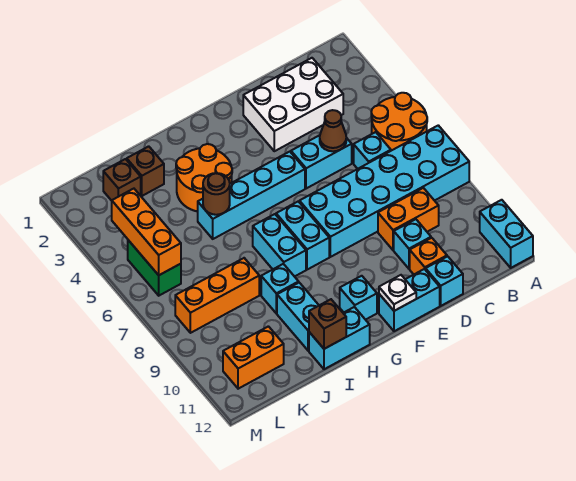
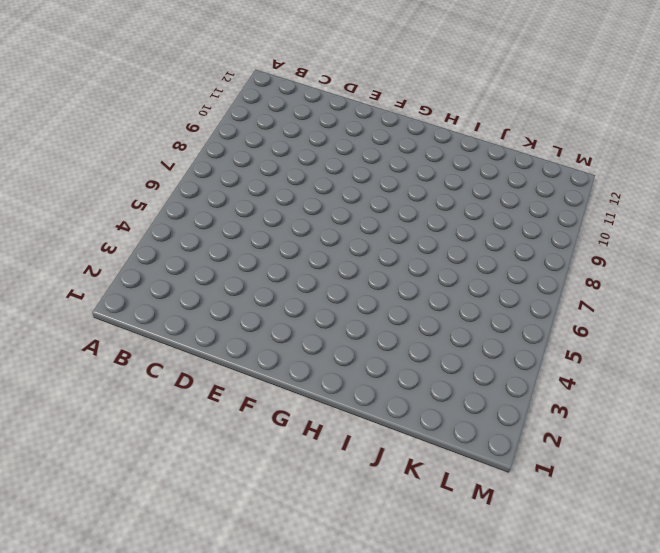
none -> orange 2x2 round brick [371,93,427,151]
none -> cyan 2x6 brick [299,125,469,257]
none -> cyan 1x2 brick [480,200,533,268]

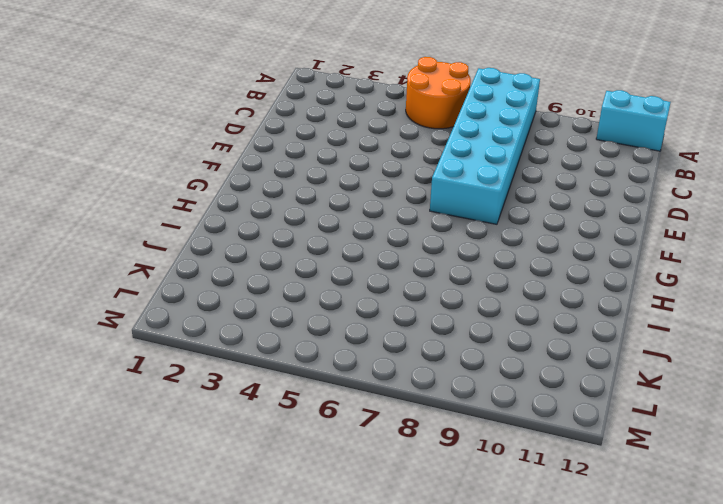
none -> white 2x3 brick [243,58,343,151]
none -> cyan 1x1 brick [354,132,391,169]
none -> orange 1x2 brick [378,188,439,250]

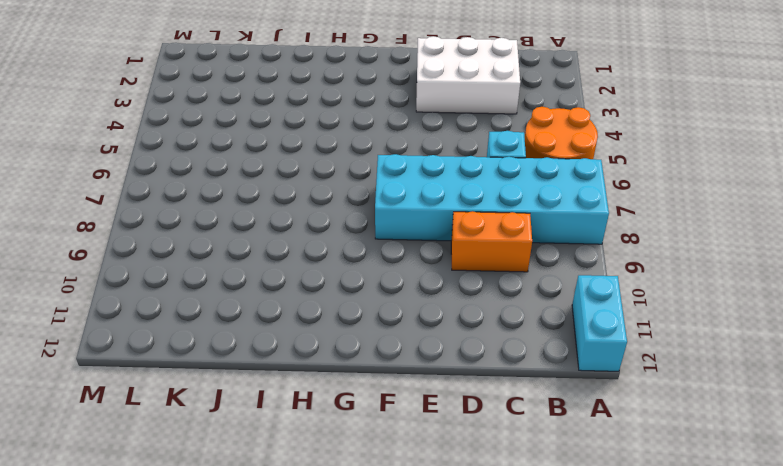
none -> cyan 1x2 brick [291,135,352,189]
none -> cyan 1x1 brick [394,219,431,269]
none -> orange 1x1 brick [410,238,447,274]

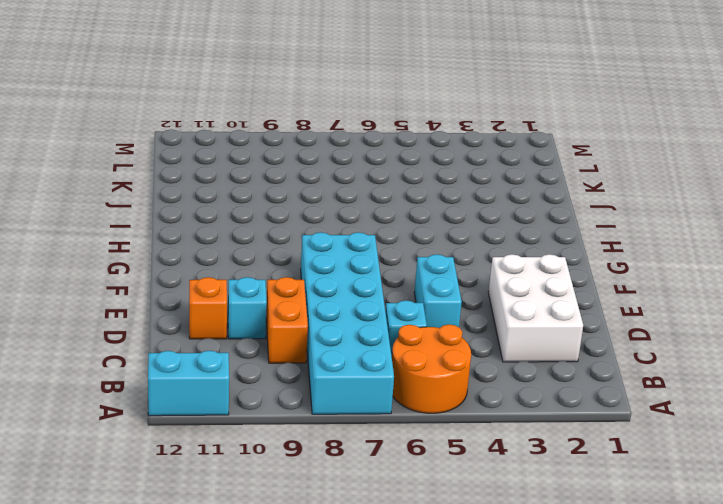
none -> cyan 1x1 brick [426,256,463,306]
none -> cyan 1x2 brick [379,269,440,331]
none -> cyan 1x4 brick [198,152,305,239]

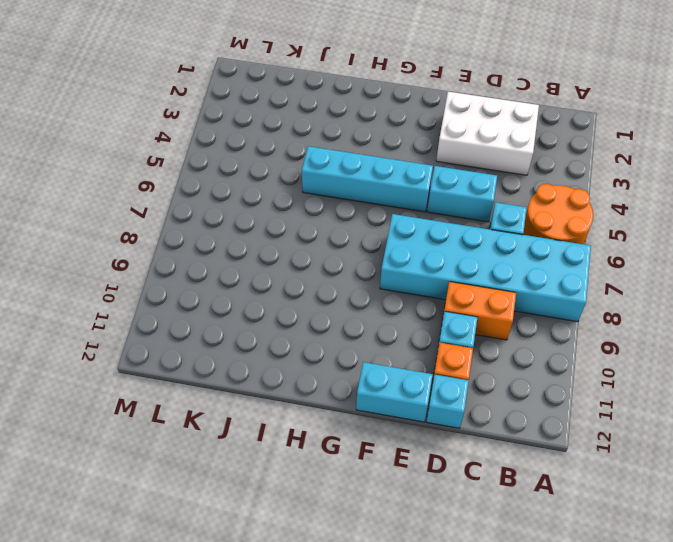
none -> cyan 1x2 brick [480,200,533,268]
none -> cyan 1x2 brick [276,201,329,270]
none -> cyan 1x1 brick [340,276,377,320]

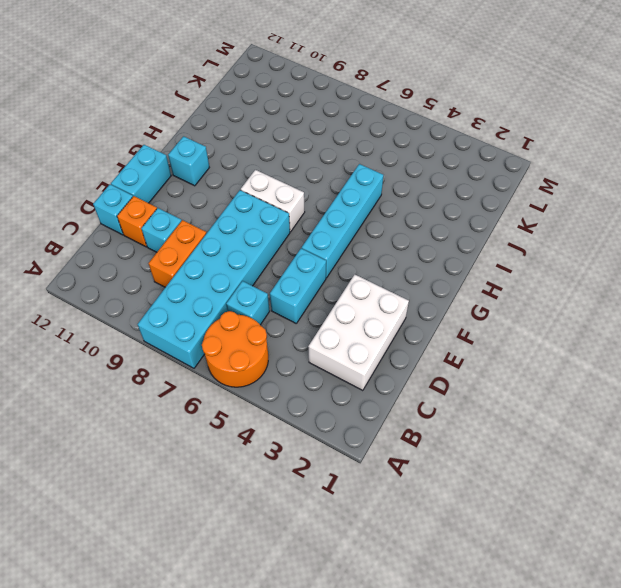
white 1x2 brick [241,170,305,232] -> cyan 1x2 brick [276,201,329,270]
none -> cyan 1x2 brick [480,200,533,268]
none -> orange 2x2 round brick [176,144,232,211]
none -> cyan 1x2 brick [253,214,306,277]

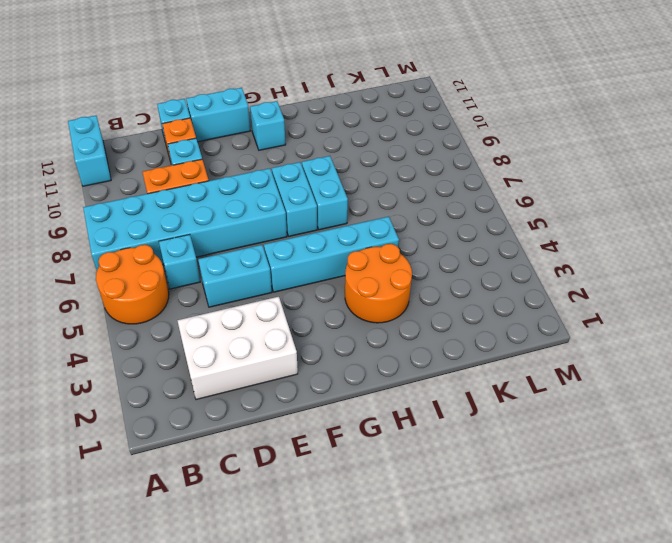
none -> cyan 1x2 brick [309,307,370,369]
none -> cyan 1x1 brick [261,264,299,313]
none -> cyan 1x2 brick [277,283,319,351]

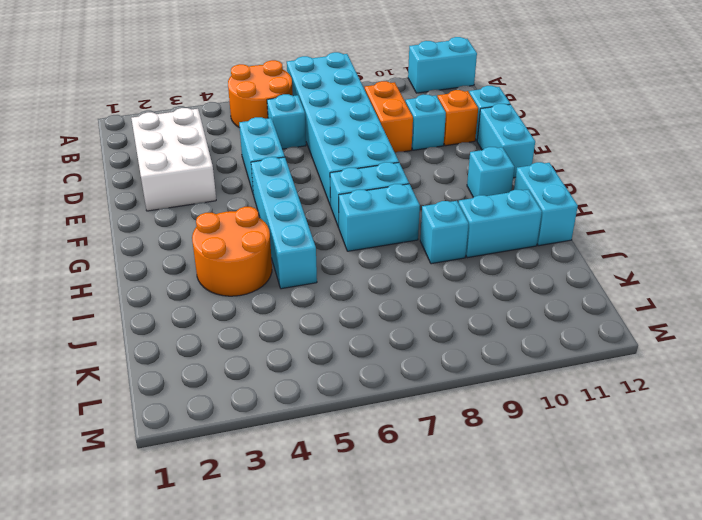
none -> brown 1x1 brick [127,146,164,196]
none -> orange 1x3 brick [175,258,259,333]
none -> brown 1x1 brick [103,159,141,201]

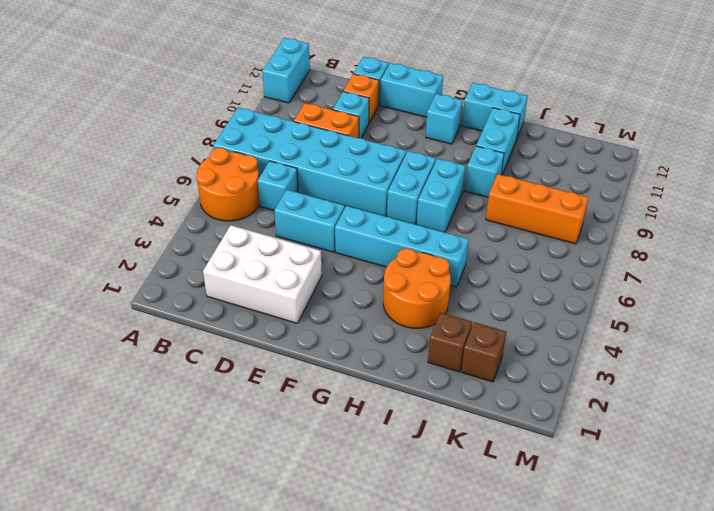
none -> orange 1x2 brick [223,326,284,389]
none -> green 1x2 brick [128,240,181,296]
none -> brown 1x1 cone [320,110,346,151]

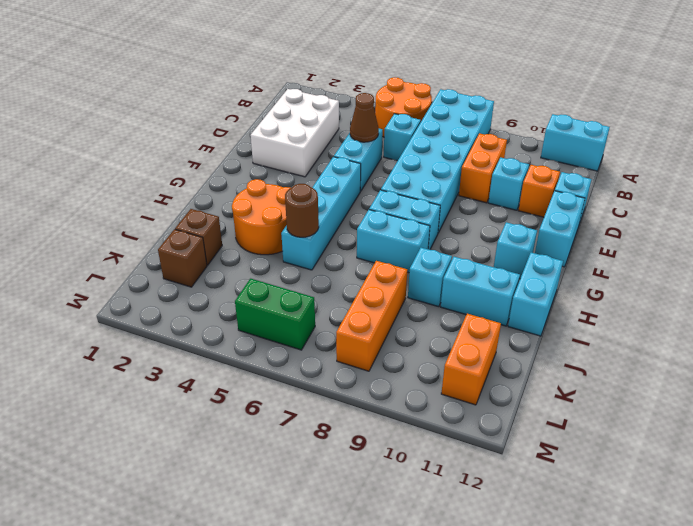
none -> white 1x1 plate [379,275,416,311]
none -> brown 1x1 brick [309,299,346,349]
none -> orange 1x3 brick [112,189,181,275]

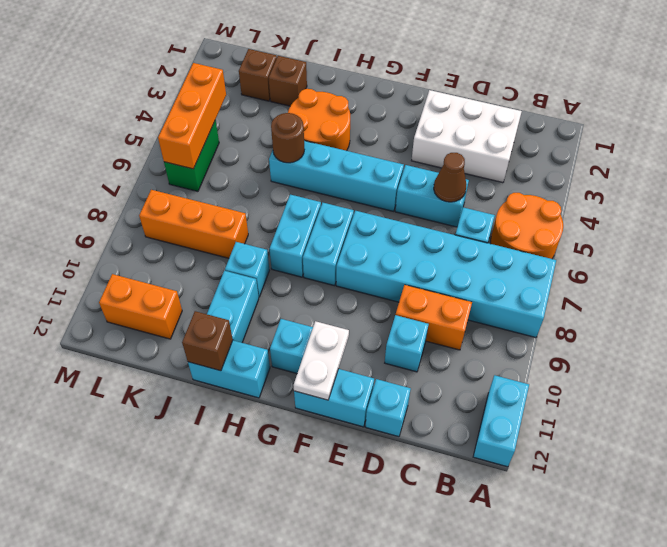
white 1x2 plate [294,321,349,400] -> white 1x1 plate [379,275,416,311]
none -> orange 1x1 brick [410,238,447,274]

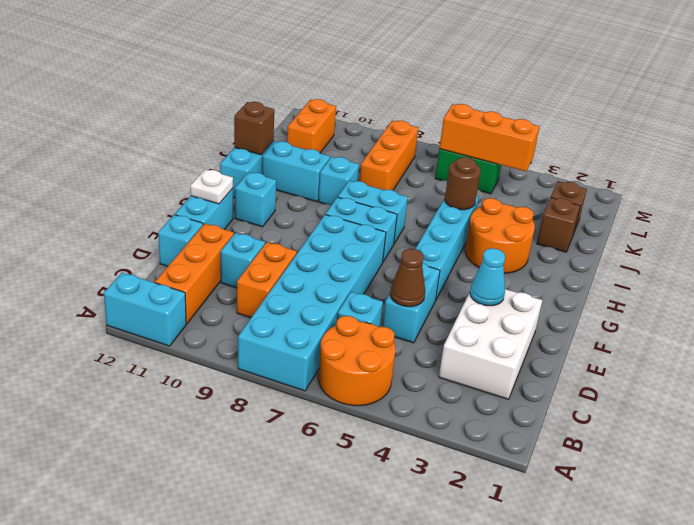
orange 1x3 brick [155,224,234,324] -> orange 1x1 brick [410,238,447,274]
cyan 1x1 cone [470,248,505,306] -> none

